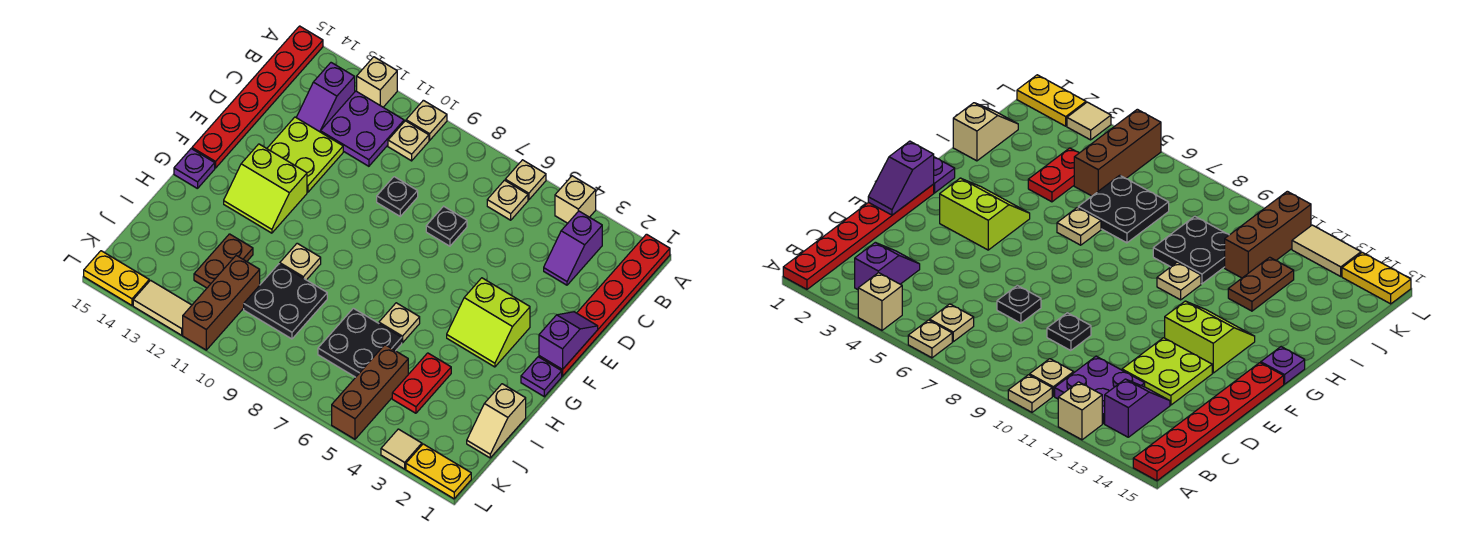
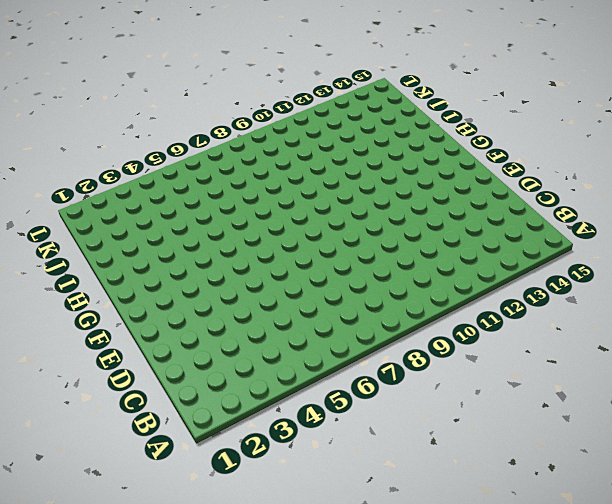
none -> red 1x6 plate [539,234,670,376]
none -> tan 1x1 brick [555,176,596,223]
none -> tan 1x1 plate [505,160,546,200]
none -> tan 1x1 plate [406,100,447,140]

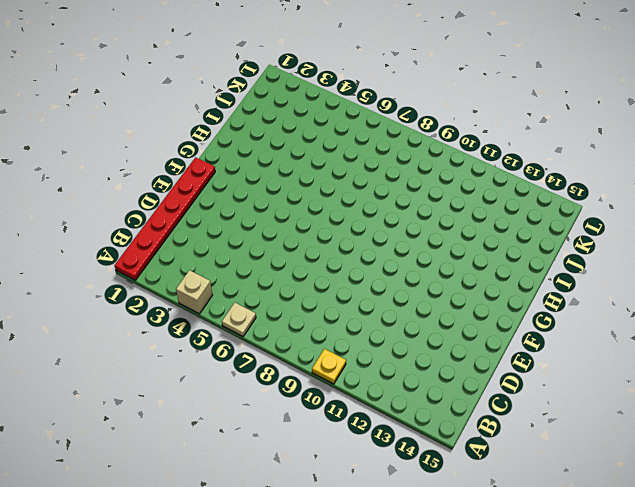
yellow 1x1 plate [312,349,346,384] -> tan 1x1 plate [406,100,447,140]
none -> tan 1x1 brick [357,57,397,107]
none -> red 1x6 plate [192,26,323,168]
none -> purple 1x2 slope [544,211,602,285]
none -> tan 1x1 plate [487,180,528,220]

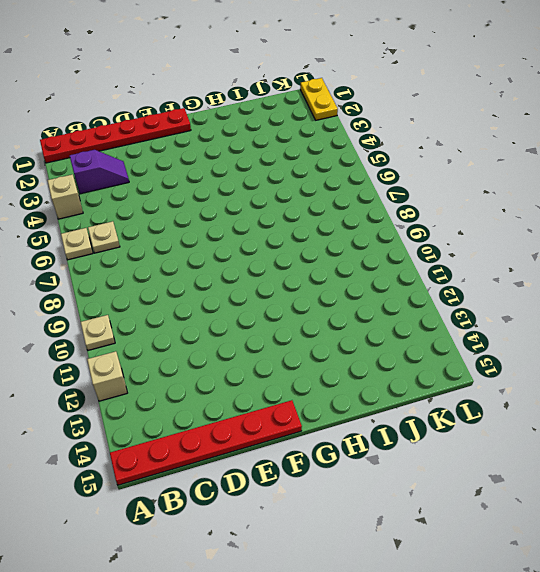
none -> tan 1x1 plate [388,121,429,161]
none -> purple 2x2 plate [320,91,404,166]
none -> purple 1x2 slope [296,63,355,132]
none -> black 1x1 plate [426,206,467,246]

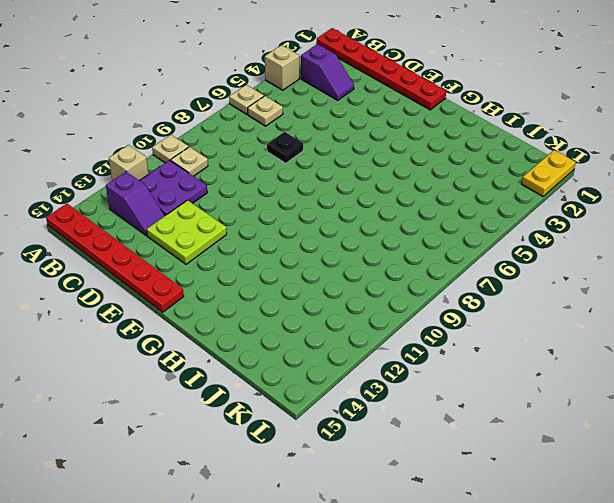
none -> black 1x1 plate [377,177,418,216]
none -> lime 2x2 slope [447,278,530,367]
none -> lime 2x2 slope [224,144,307,233]
none -> purple 1x1 plate [521,357,562,397]

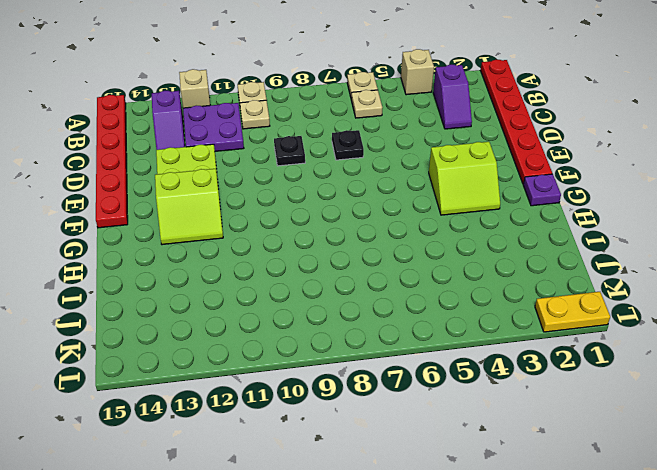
none -> purple 1x1 plate [174,149,215,189]
none -> tan 1x1 plate [379,303,420,343]
none -> tan 1x1 plate [280,243,321,280]
none -> tan 1x2 slope [467,384,526,458]

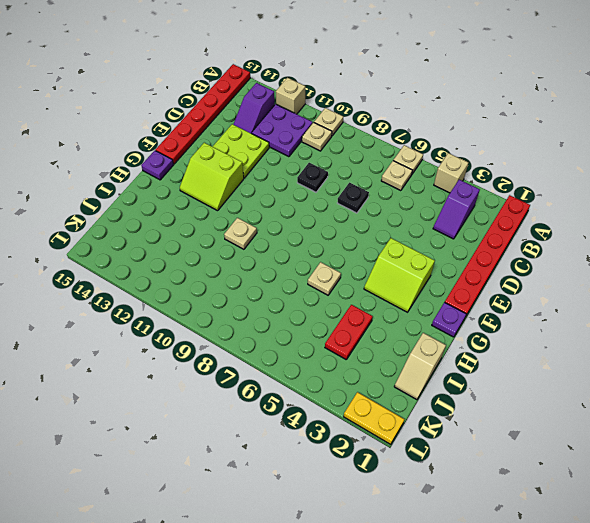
none -> black 2x2 plate [318,308,402,377]
none -> black 2x2 plate [244,264,327,339]
none -> brown 1x2 plate [194,234,253,288]
none -> brown 1x3 brick [332,345,408,439]

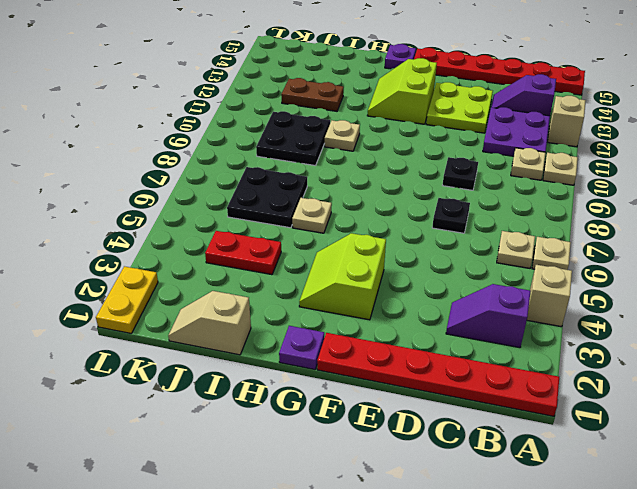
none -> brown 1x3 brick [332,345,408,439]
none -> brown 1x3 brick [183,255,260,350]
none -> tan 1x1 tile [381,429,422,469]
none -> tan 1x2 tile [133,280,192,335]

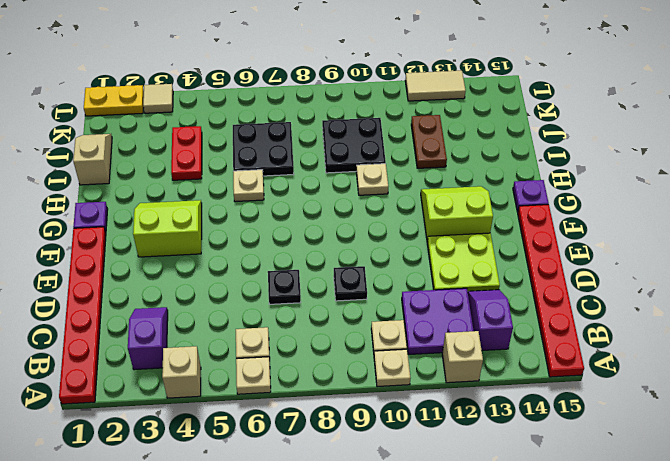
none -> brown 1x3 brick [332,345,408,439]
none -> brown 1x3 brick [183,255,260,350]
none -> yellow 1x2 plate [84,251,149,305]
none -> purple 1x2 slope [539,312,598,370]

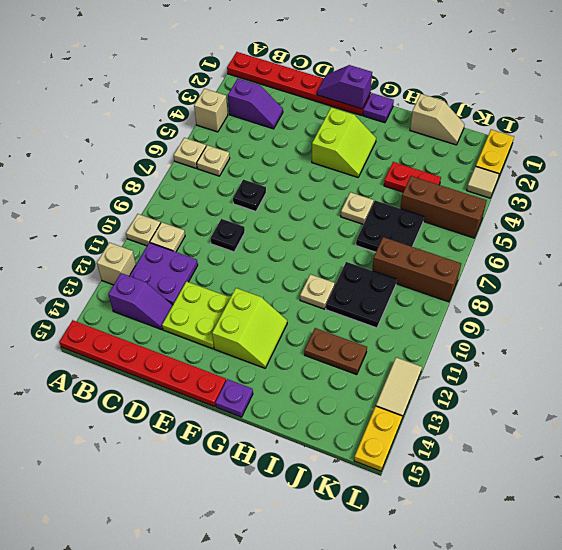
brown 1x3 brick [372,237,461,302] -> brown 1x3 brick moved to [183,255,260,350]

